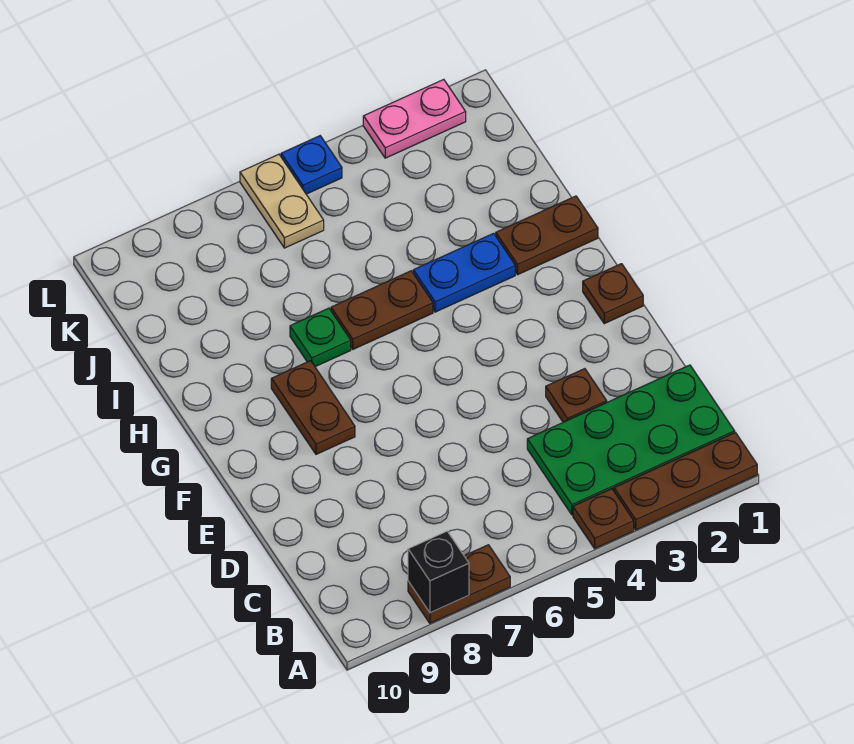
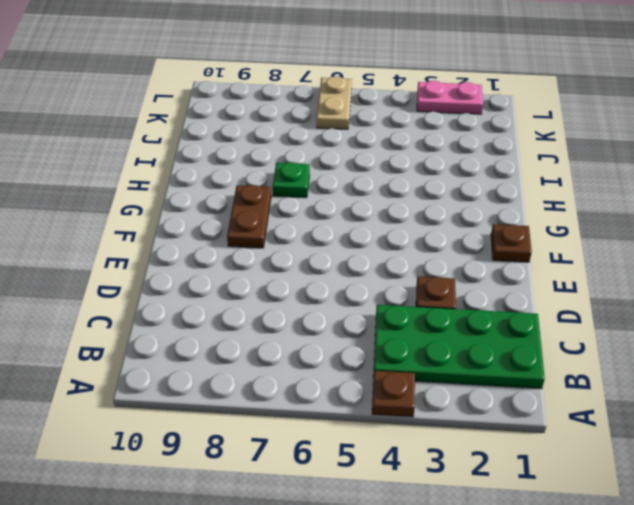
none -> brown 1x3 plate [614,433,757,530]
none -> brown 1x2 plate [408,545,510,623]
none -> brown 1x2 plate [496,196,598,275]

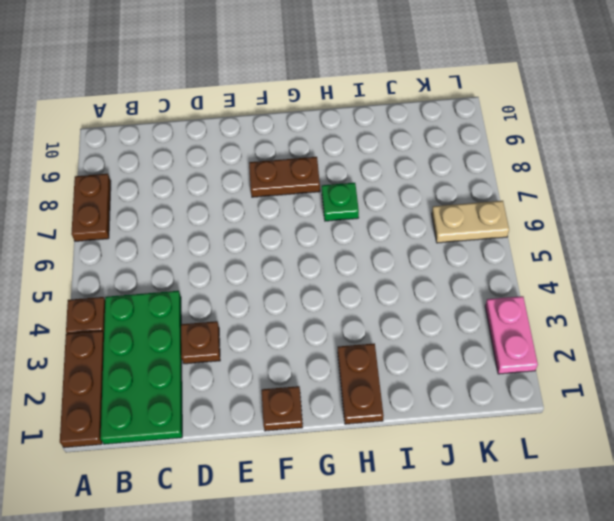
none -> blue 1x2 plate [413,233,515,312]
none -> brown 1x2 plate [331,271,433,349]
none -> blue 1x1 plate [281,136,342,194]

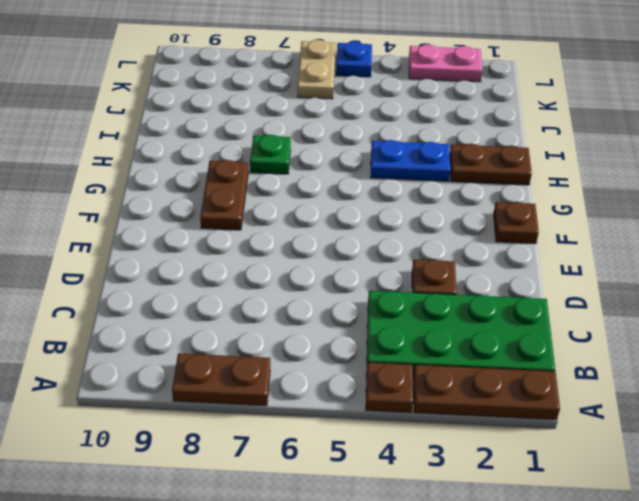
none -> brown 1x2 plate [331,271,433,349]
none -> black 1x1 brick [408,531,469,613]

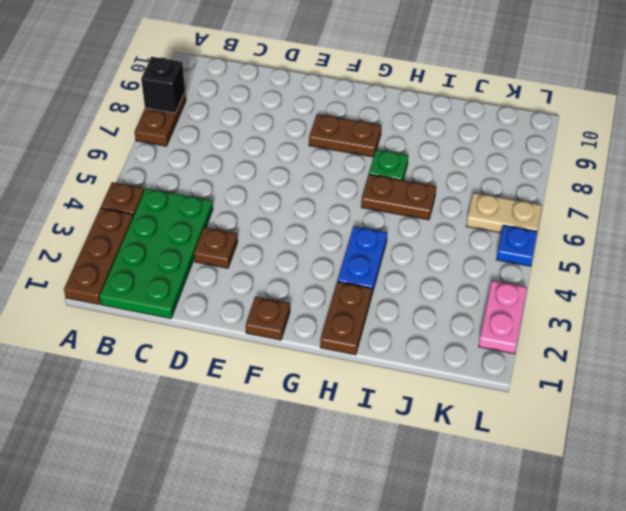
brown 1x2 plate [361,174,436,220] -> brown 1x2 plate turned to [331,271,433,349]

